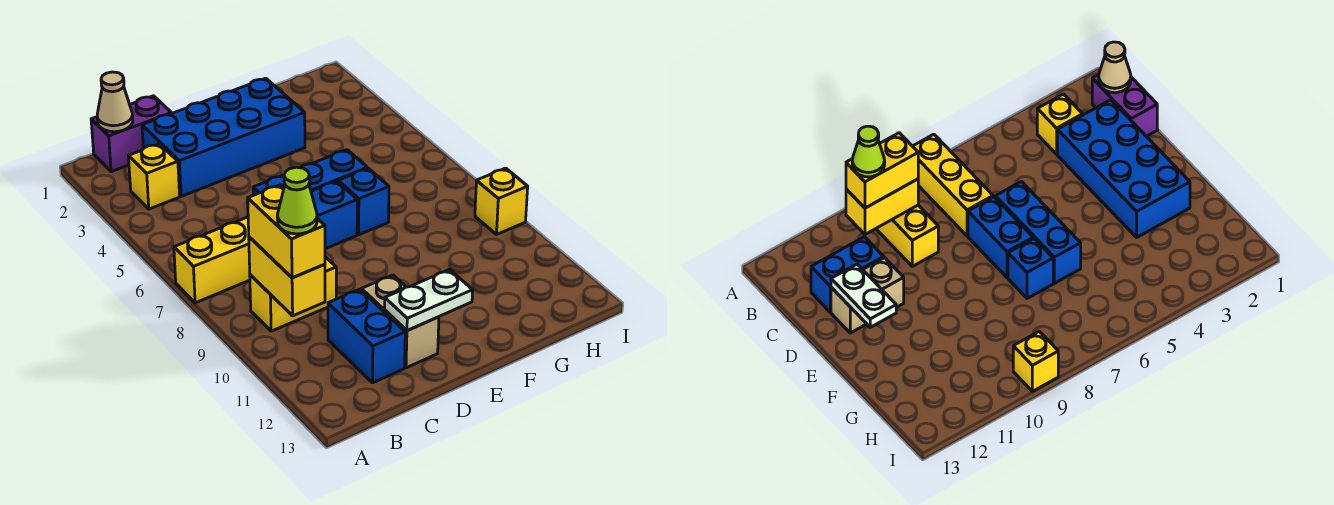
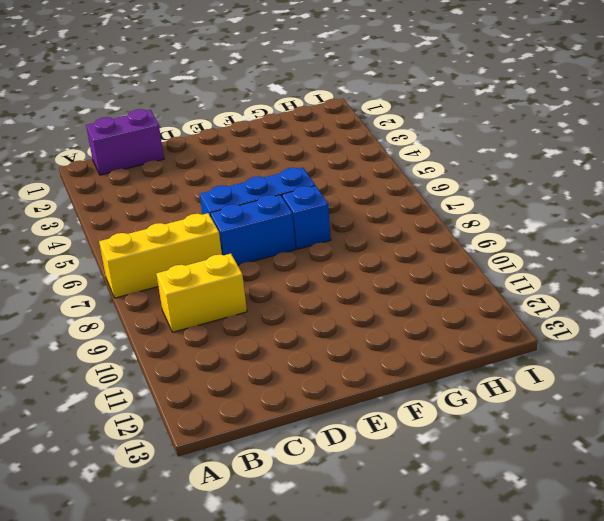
none -> yellow 1x1 brick [128,144,180,209]
none -> blue 2x4 brick [142,78,305,196]
none -> blue 1x2 brick [328,289,405,383]

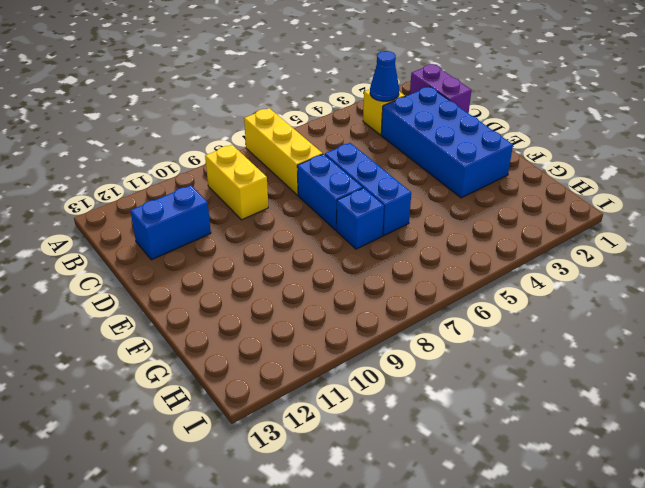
blue 1x1 cone [370,51,399,101] -> none
none -> tan 1x2 brick [361,275,439,368]
none -> yellow 1x1 brick [475,168,528,234]
none -> tan 1x1 cone [97,72,133,132]

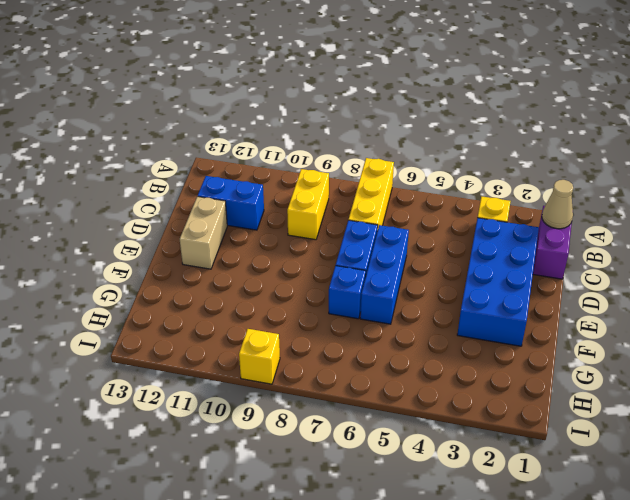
tan 1x2 brick [180,196,227,269] -> tan 1x2 brick turned to [361,275,439,368]
none -> yellow 1x2 brick [249,237,325,316]
none -> white 1x2 plate [385,269,473,331]
none -> yellow 1x2 brick [248,185,325,278]

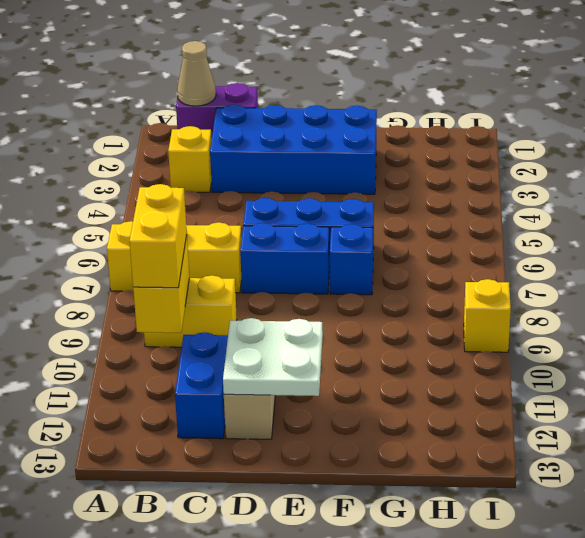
white 2x2 plate [223,318,323,396] -> white 1x2 plate [385,269,473,331]
none -> lime 1x1 cone [277,167,317,234]

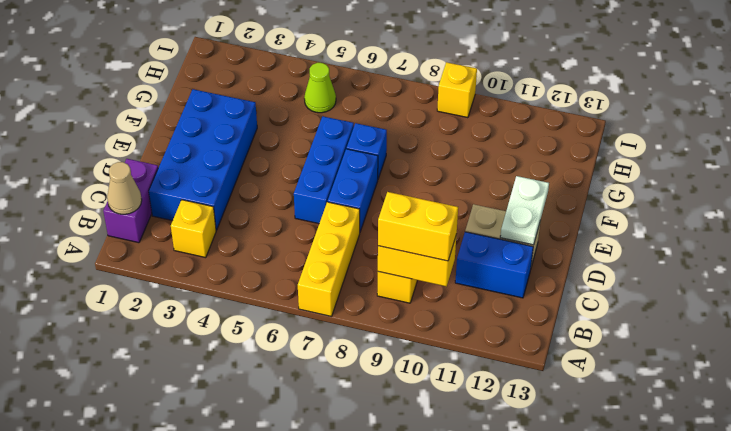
lime 1x1 cone [304,63,336,113] -> lime 1x1 cone moved to [277,167,317,234]

